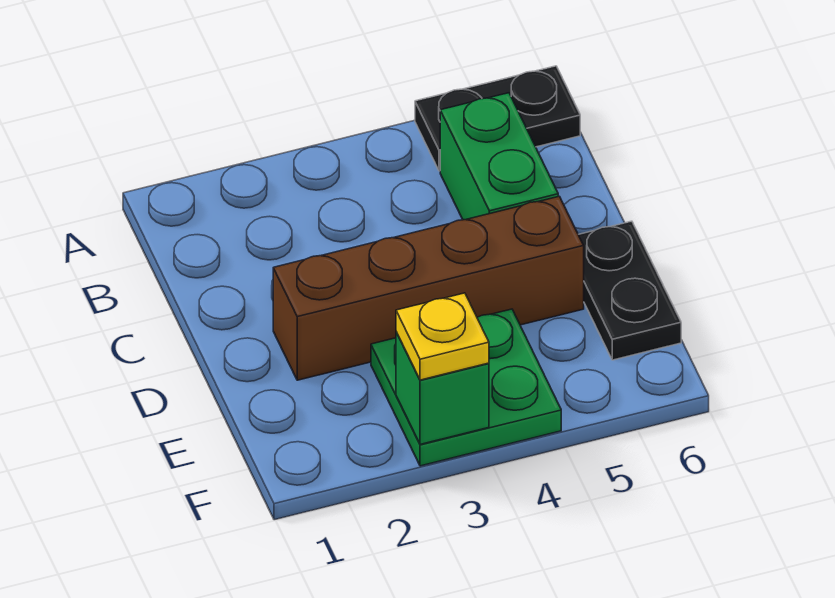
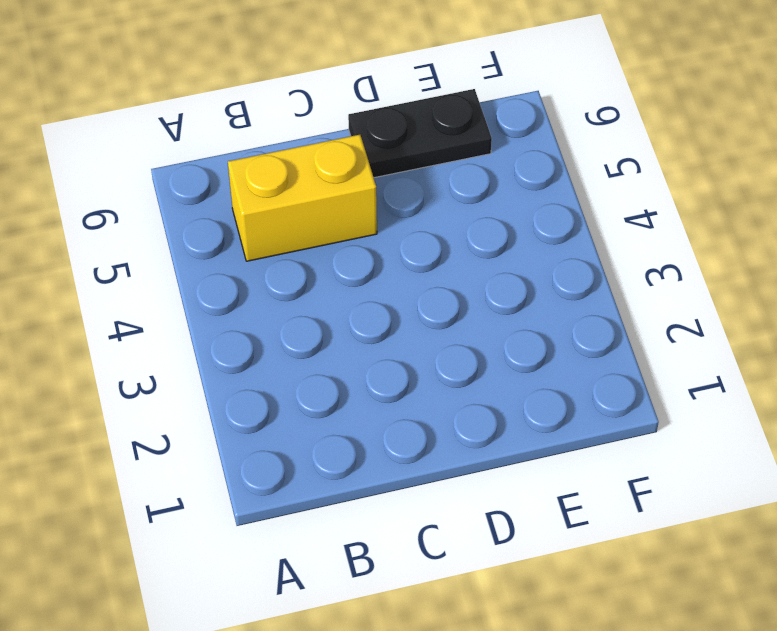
yellow 1x2 brick [228,135,377,261] -> green 1x2 brick [440,93,558,220]
none -> black 1x2 plate [415,66,580,171]
none -> brown 1x4 brick [273,196,584,380]

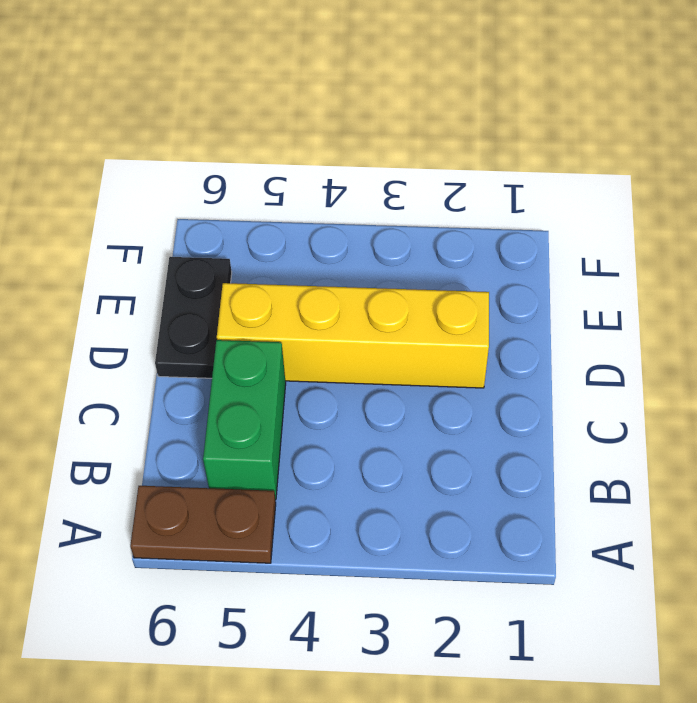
brown 1x2 plate [130,486,276,563] -> black 1x2 plate [415,66,580,171]
yellow 1x4 brick [217,283,489,388] -> brown 1x4 brick [273,196,584,380]
none -> green 2x2 plate [371,309,561,466]
none -> green 1x1 brick [396,332,489,444]

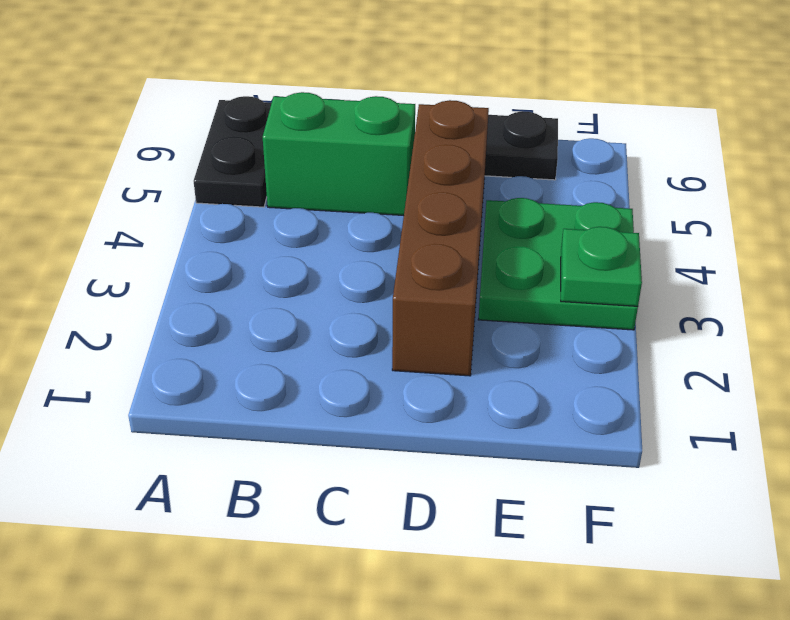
green 1x1 plate [561,227,642,306] -> green 1x1 brick [396,332,489,444]
none -> yellow 1x1 plate [396,293,489,380]

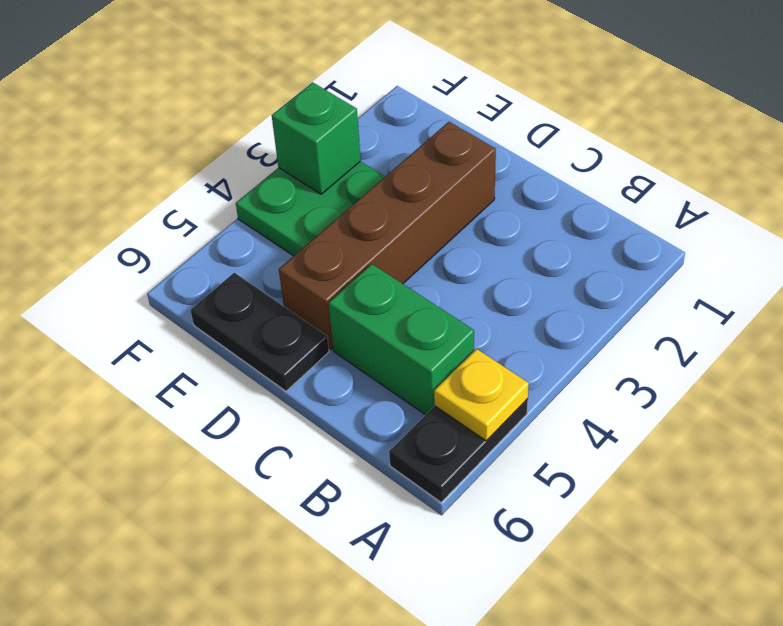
yellow 1x1 plate [434,349,529,441] -> yellow 1x1 plate moved to [396,293,489,380]

